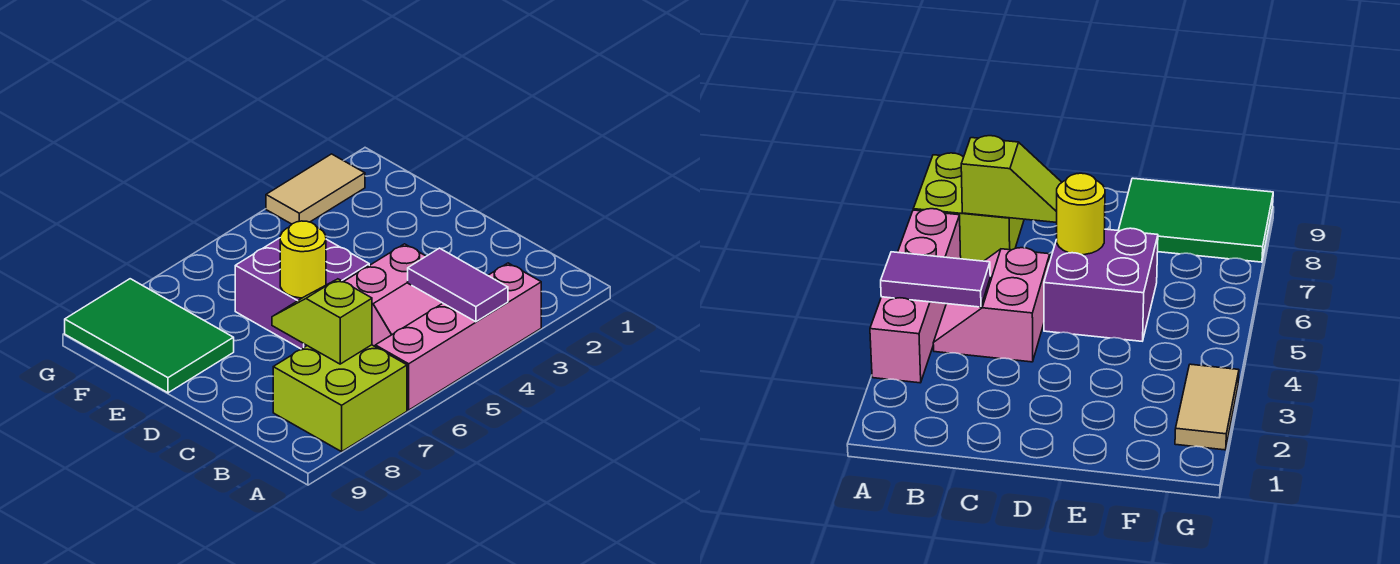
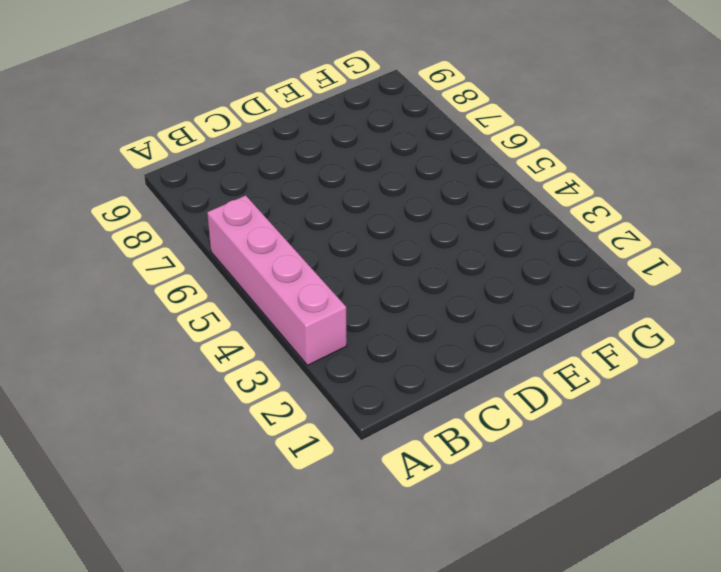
none -> lime 2x2 brick [273,345,407,452]
none -> pink 2x2 slope [344,244,442,346]

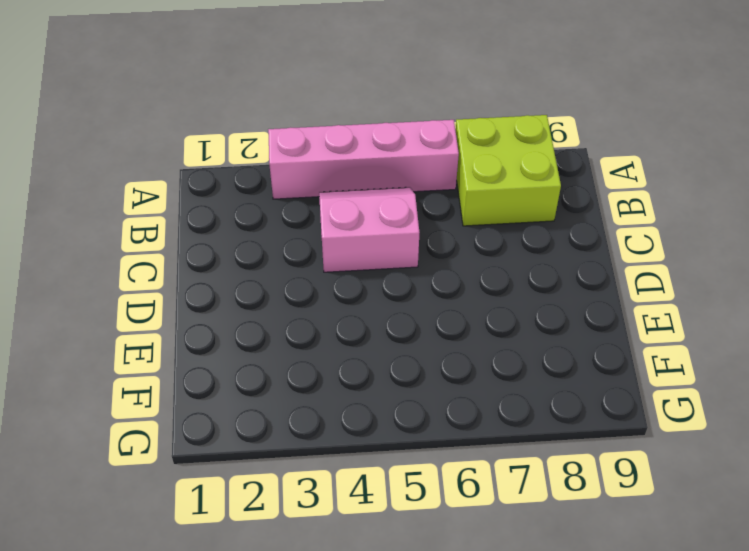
none -> purple 2x2 brick [235,238,369,349]
none -> green 2x3 tile [65,279,234,393]

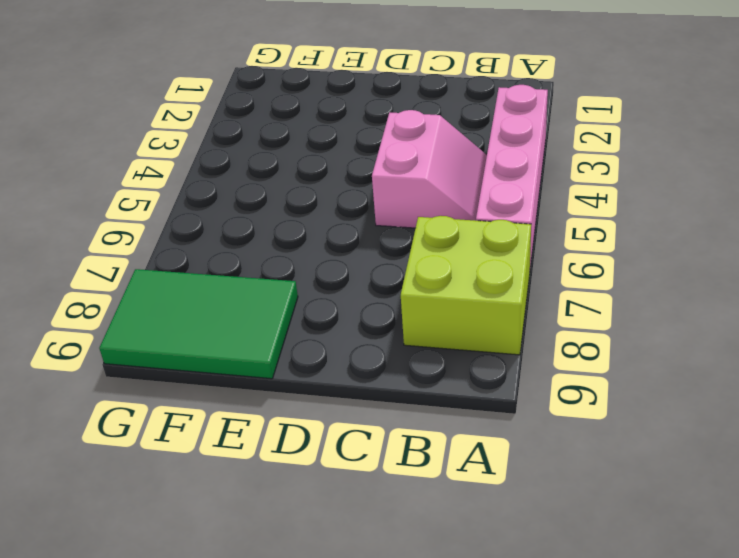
none -> purple 2x2 brick [235,238,369,349]
none -> tan 1x2 tile [266,154,365,224]

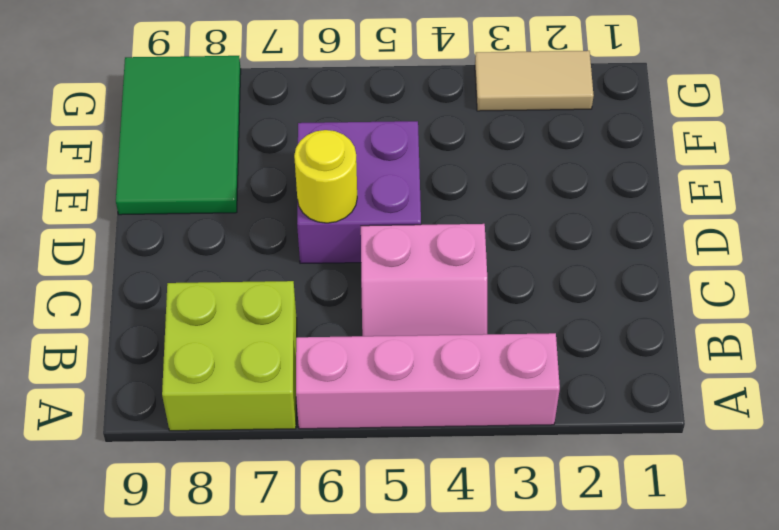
none -> purple 1x2 tile [408,248,508,322]
none -> lime 1x2 slope [272,279,372,364]

